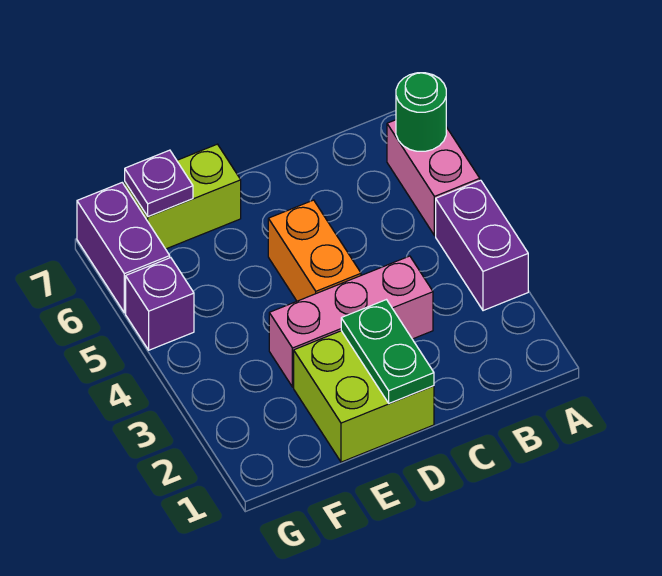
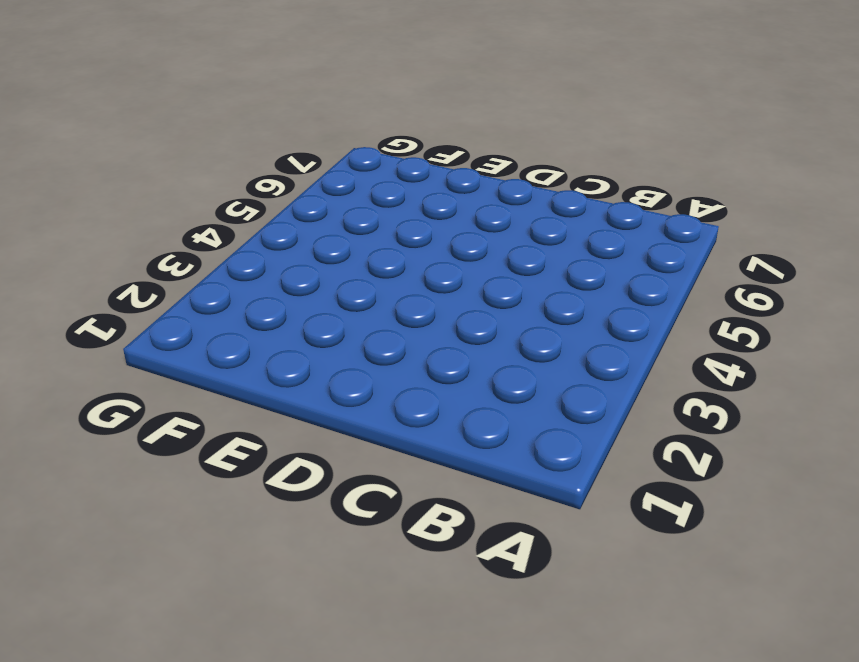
none -> purple 1x2 brick [436,180,528,311]
none -> pink 1x2 brick [387,120,480,236]

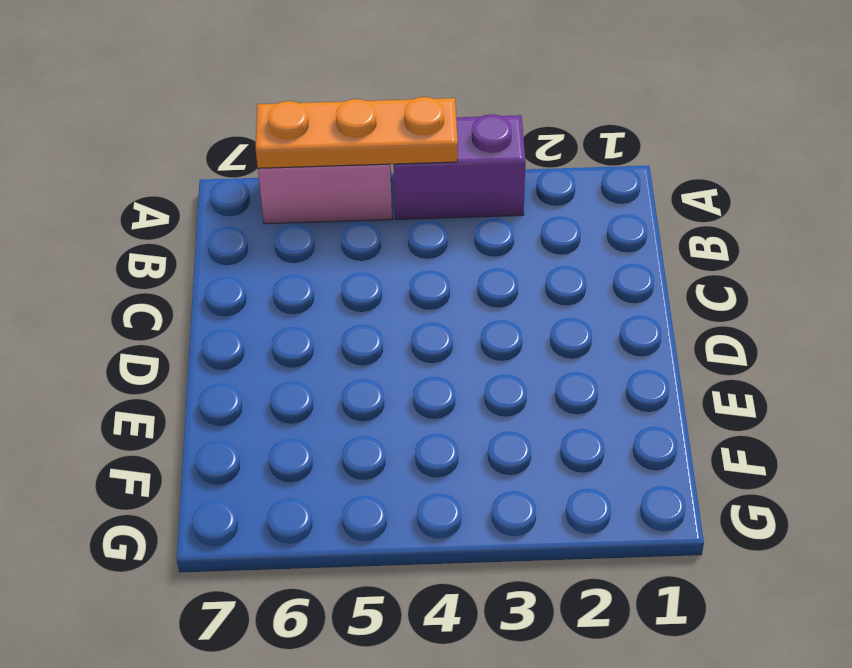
orange 1x3 plate [256,97,458,168] -> green 1x1 round brick [396,73,446,151]
none -> pink 1x3 brick [269,256,433,387]
none -> lime 2x2 brick [294,331,434,462]

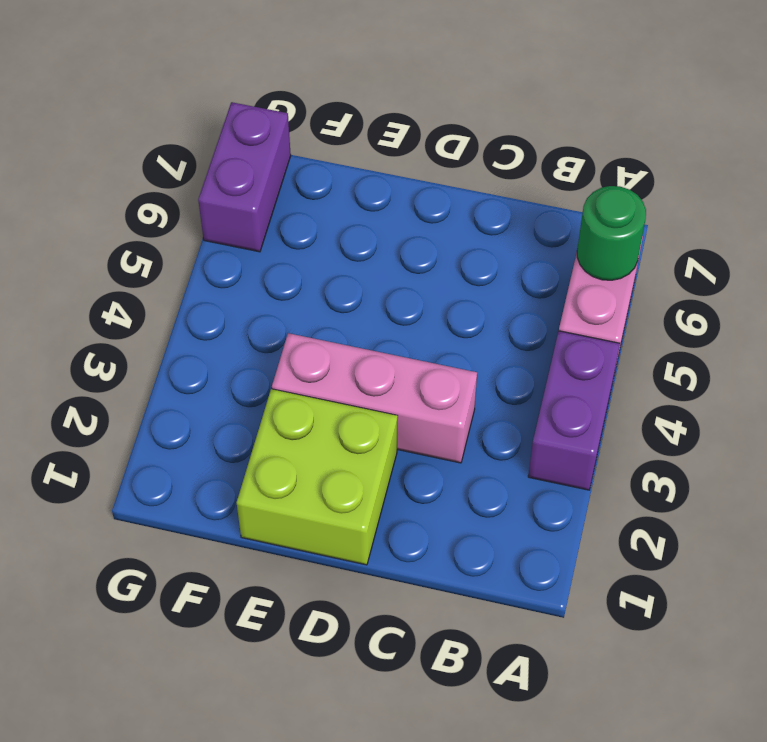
none -> orange 1x2 brick [268,200,361,301]
none -> lime 1x2 brick [125,144,241,249]

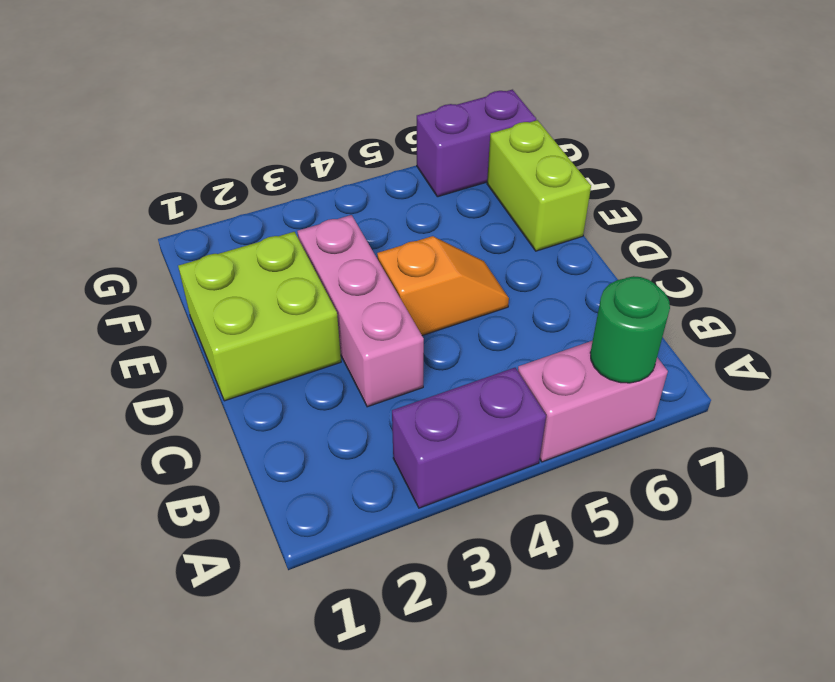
orange 1x2 slope [377,236,509,336] -> orange 1x2 brick [268,200,361,301]
none -> purple 1x1 brick [126,258,194,350]
none -> green 1x2 plate [341,300,434,403]

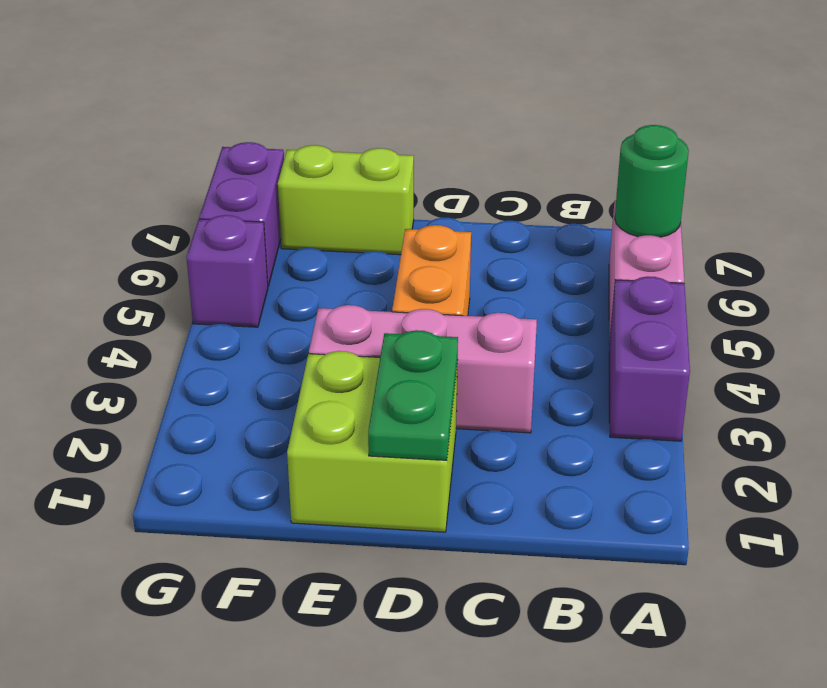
none -> purple 1x1 plate [125,150,193,216]

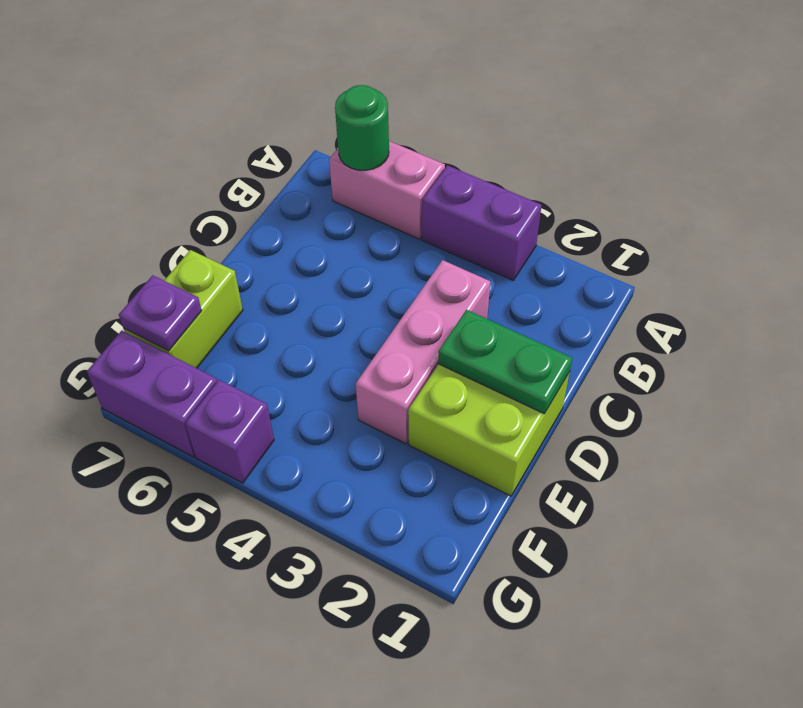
none -> orange 1x2 brick [268,200,361,301]

